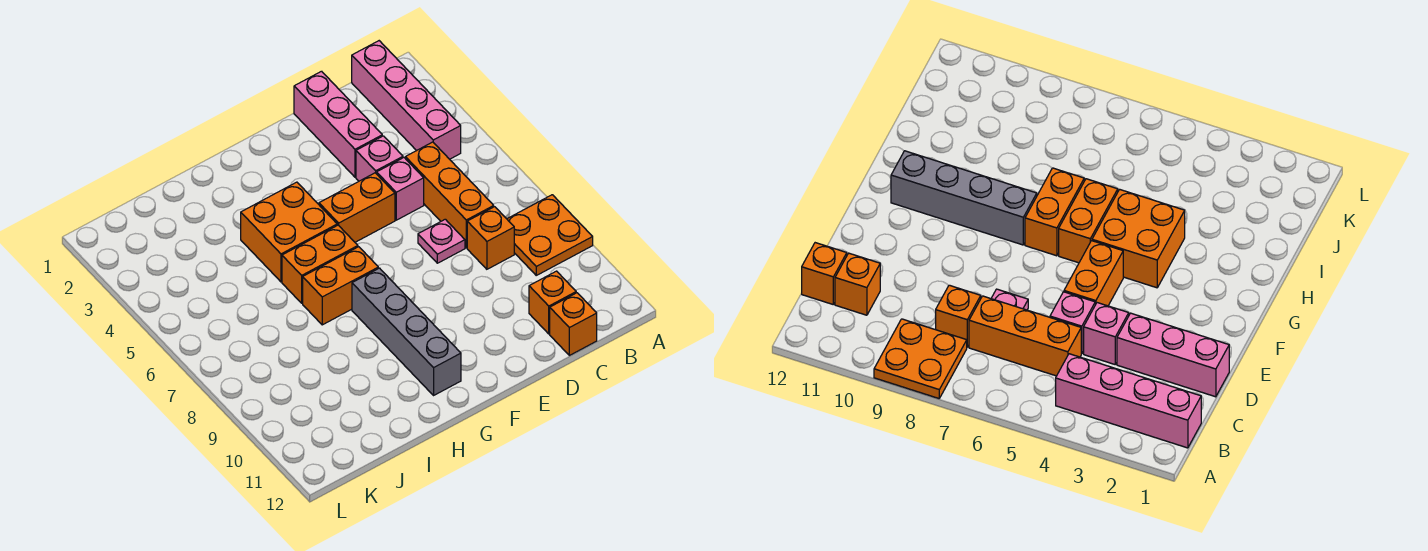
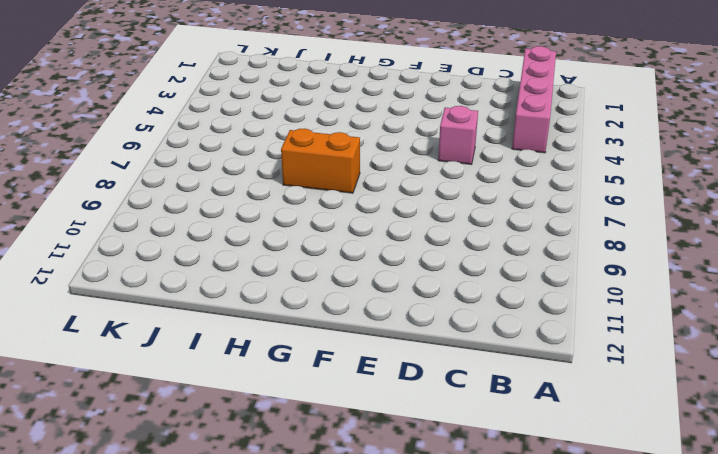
none -> orange 2x2 plate [507,195,593,275]
none -> orange 1x3 brick [405,142,494,248]
none -> orange 1x1 brick [467,207,514,269]

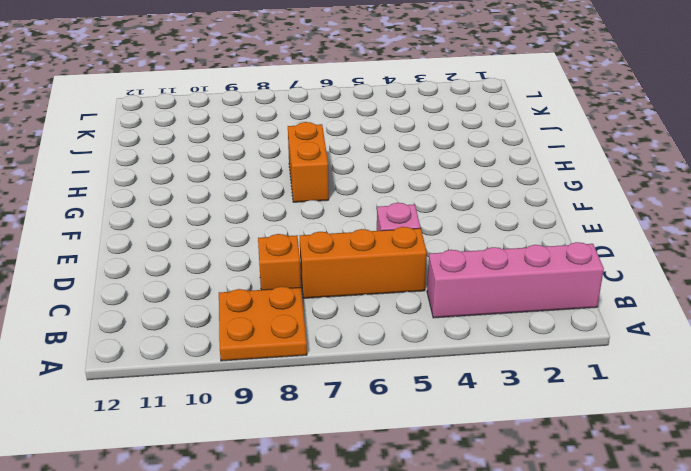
none -> orange 1x1 brick [529,271,576,334]
none -> orange 1x1 brick [550,293,597,355]
none -> pink 1x3 brick [294,71,382,177]

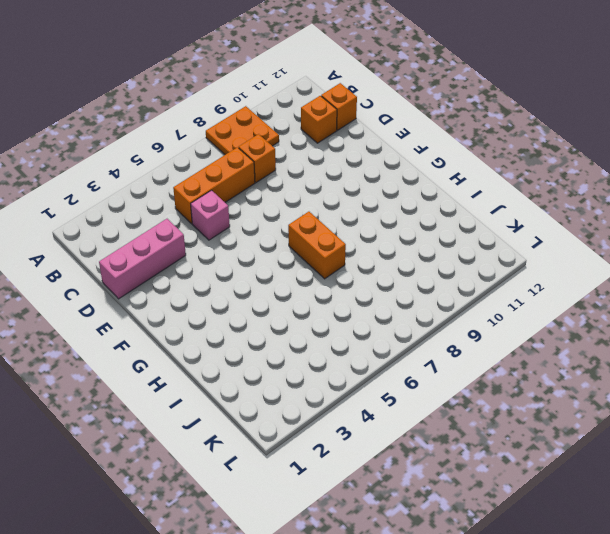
none -> pink 1x4 brick [352,41,461,159]
none -> pink 1x1 brick [356,136,403,181]
none -> pink 1x1 plate [418,219,465,263]

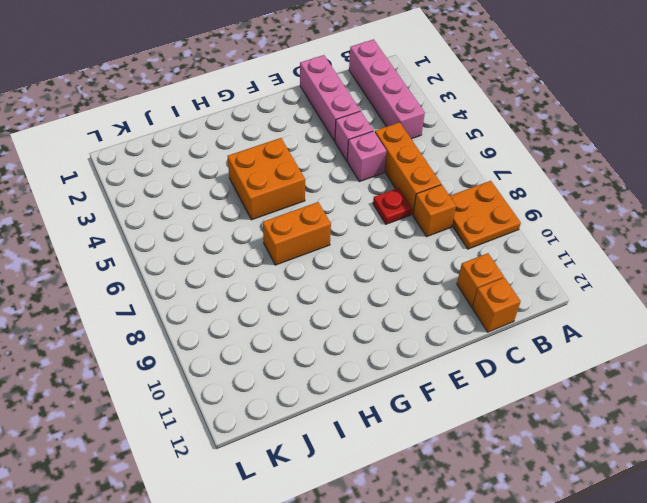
red 1x1 plate [373,188,412,224] -> pink 1x1 plate [418,219,465,263]
none -> orange 1x2 brick [319,173,395,242]
none -> orange 1x2 brick [282,225,358,303]
none -> grey 1x4 brick [352,268,461,395]

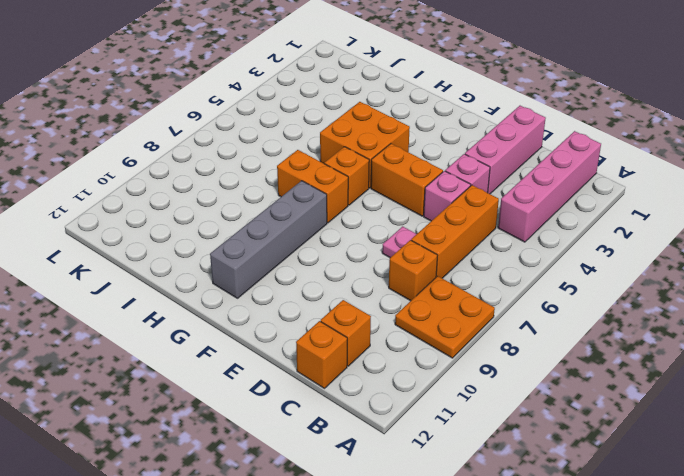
orange 1x1 brick [324,147,369,205] -> orange 1x2 brick [282,225,358,303]

